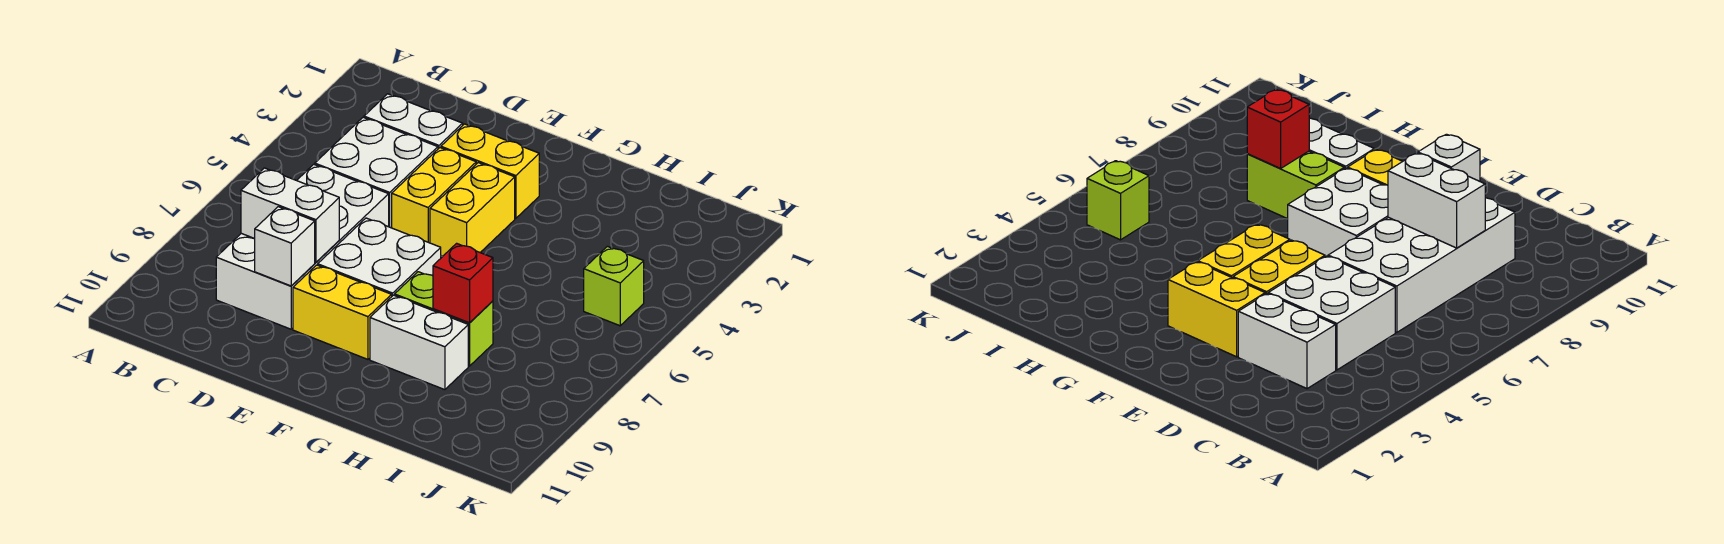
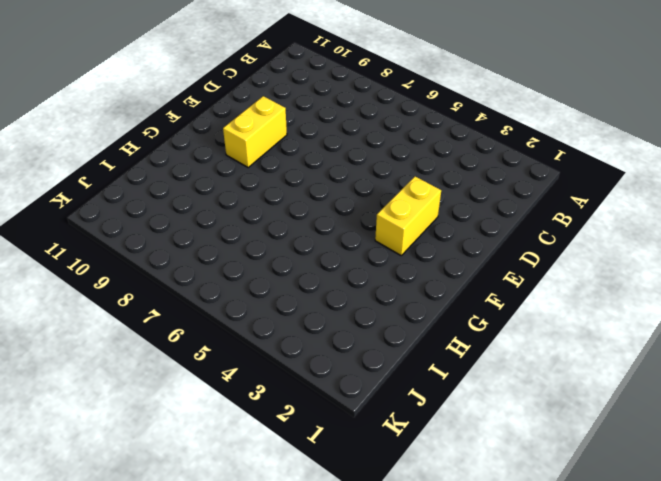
none -> white 1x2 brick [364,94,463,149]
none -> white 2x2 brick [315,117,438,228]
none -> white 2x4 brick [216,164,389,329]

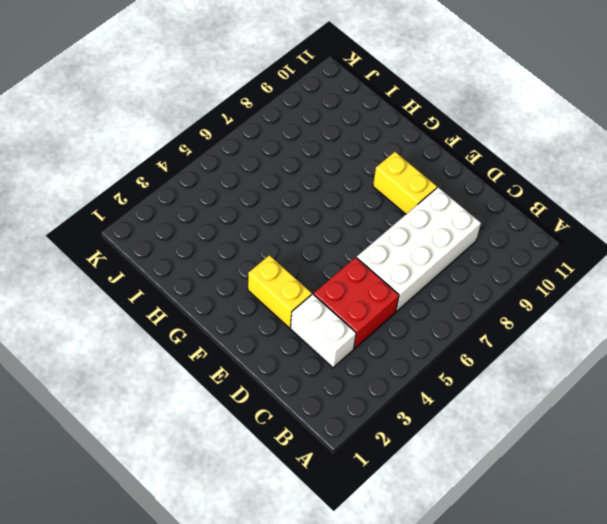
red 2x2 brick [314,257,399,349] -> white 2x2 brick [315,117,438,228]
none -> yellow 1x2 brick [392,148,476,243]
none -> white 2x2 brick [318,218,441,296]
none -> yellow 1x2 brick [430,163,515,256]

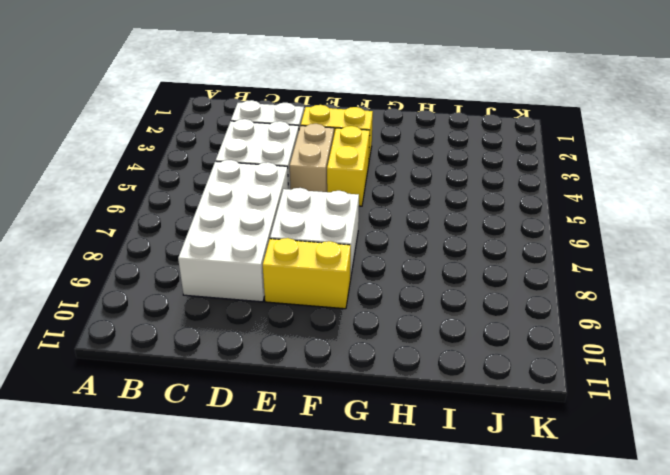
tan 1x2 brick [290,124,334,192] -> yellow 1x2 brick [392,148,476,243]
none -> lime 1x2 brick [395,272,493,366]
none -> white 1x2 brick [370,295,468,390]
none -> lime 1x1 brick [584,246,644,326]

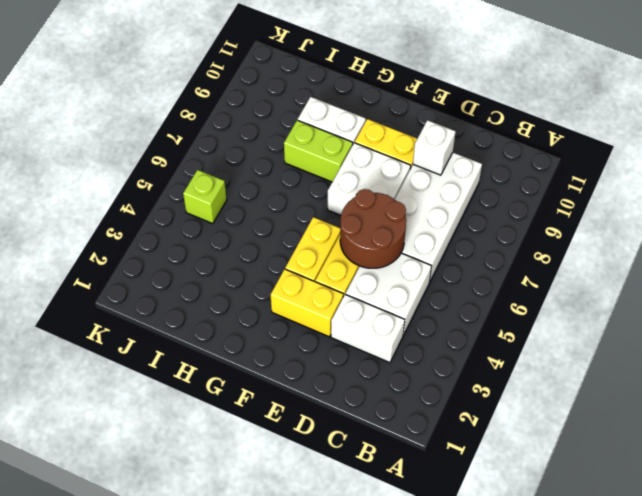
brown 2x2 round brick [340,189,406,268] -> none
none -> white 1x2 brick [241,168,339,262]
none -> red 1x1 brick [433,243,493,323]

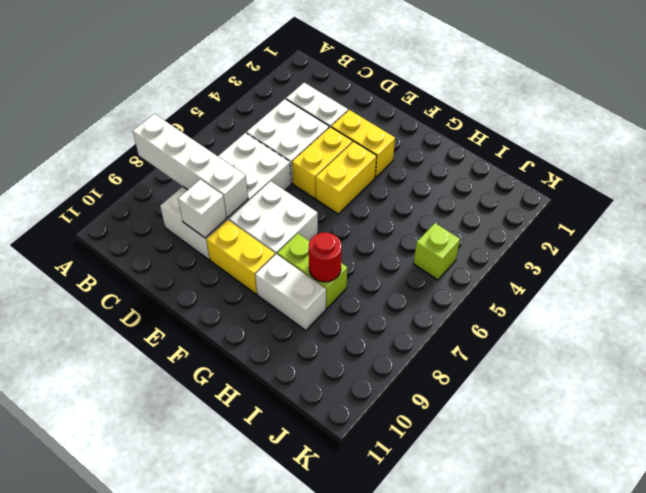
white 1x4 brick [133,114,248,217] -> white 1x2 brick [241,168,339,262]
red 1x1 round brick [309,232,342,282] -> red 1x1 brick [433,243,493,323]

